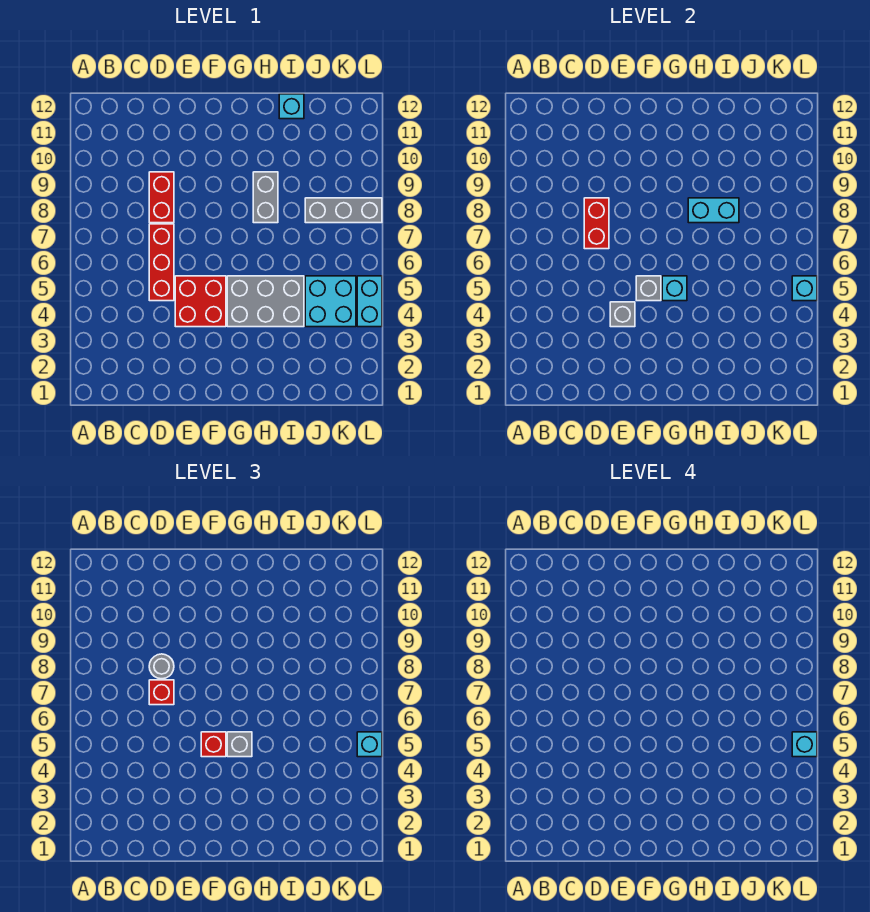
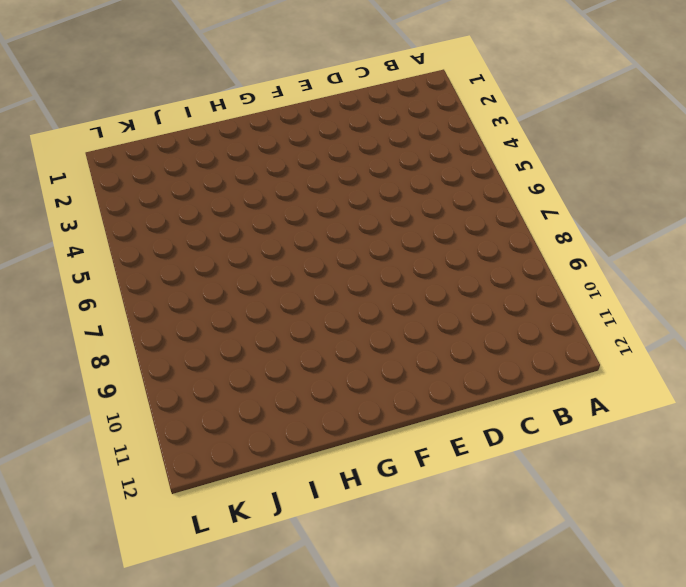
none -> red 1x3 brick [149,224,174,301]
none -> red 1x2 brick [149,172,174,223]
none -> red 2x2 brick [175,276,226,327]

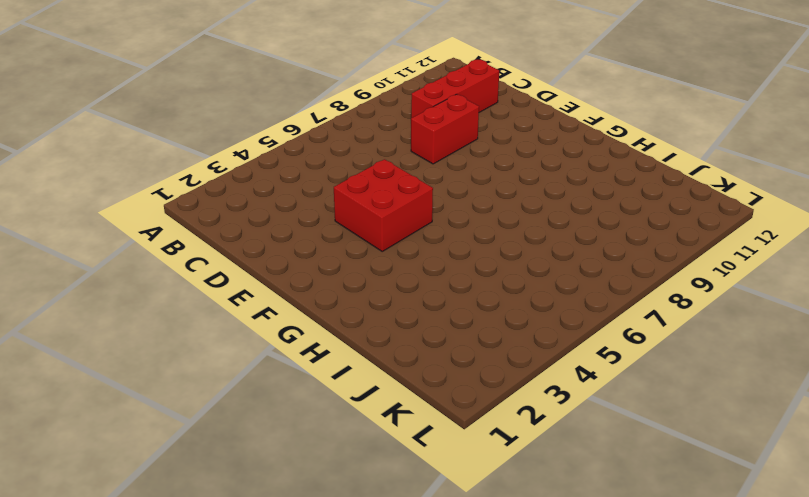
red 1x3 brick [411,60,499,118] -> red 1x3 brick moved to [149,224,174,301]
none -> grey 2x3 brick [227,276,304,327]
none -> grey 1x2 brick [253,172,278,223]
none -> cyan 1x1 brick [279,94,304,119]

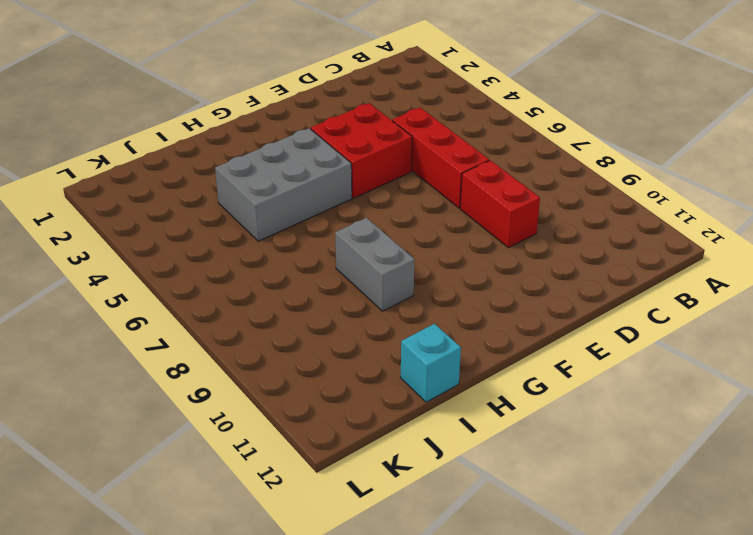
none -> cyan 2x2 brick [305,276,356,327]
none -> grey 1x3 brick [305,198,382,223]
none -> cyan 1x2 brick [357,276,382,327]

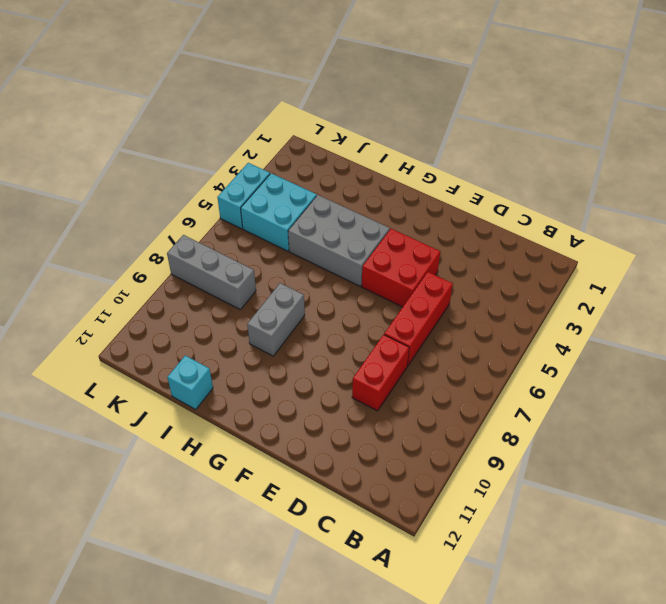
none -> red 1x2 brick [584,198,609,249]
none -> grey 1x1 brick [610,302,635,327]
none -> grey 1x1 brick [636,276,661,301]

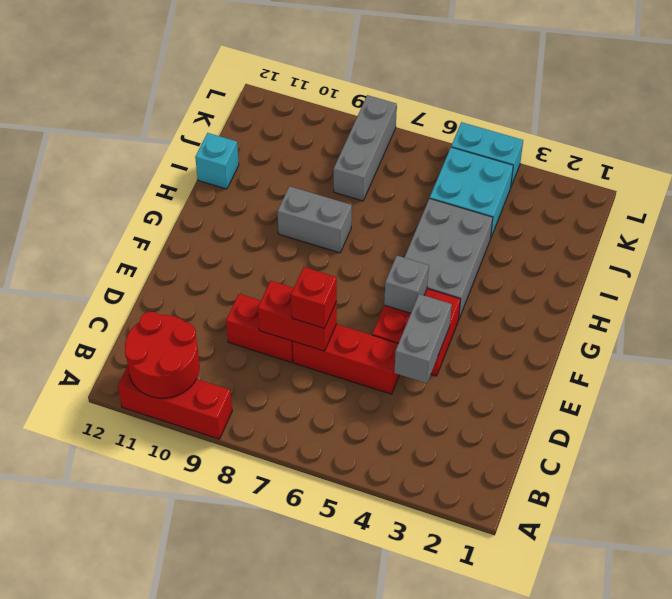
red 1x3 brick [118,366,232,439] -> none
red 2x2 round brick [125,312,200,398] -> none
grey 1x2 brick [394,294,452,383] -> grey 1x1 brick [610,302,635,327]
none -> cyan 1x1 brick [662,276,687,301]
none -> cyan 1x2 brick [688,198,739,223]
none -> cyan 1x1 brick [792,276,817,301]

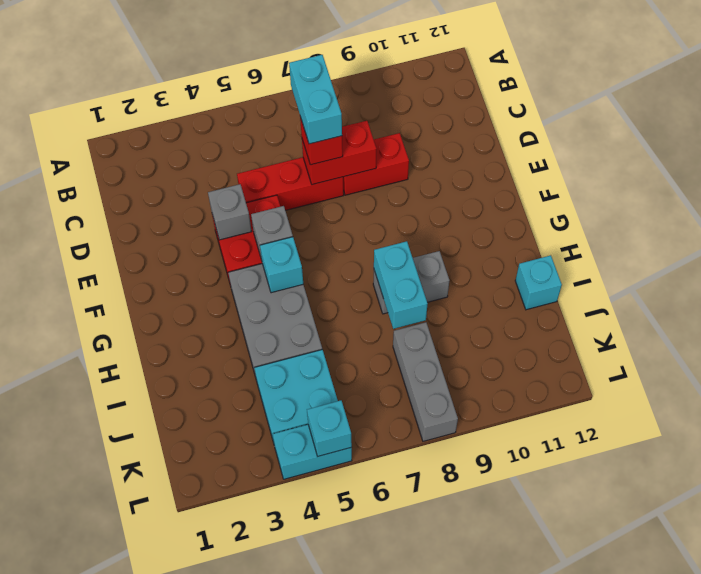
cyan 1x2 brick [289,55,342,144] -> none
none -> grey 1x1 round brick [149,654,174,679]
none -> red 1x1 brick [201,732,226,757]
none -> grey 1x1 brick [227,732,252,757]

